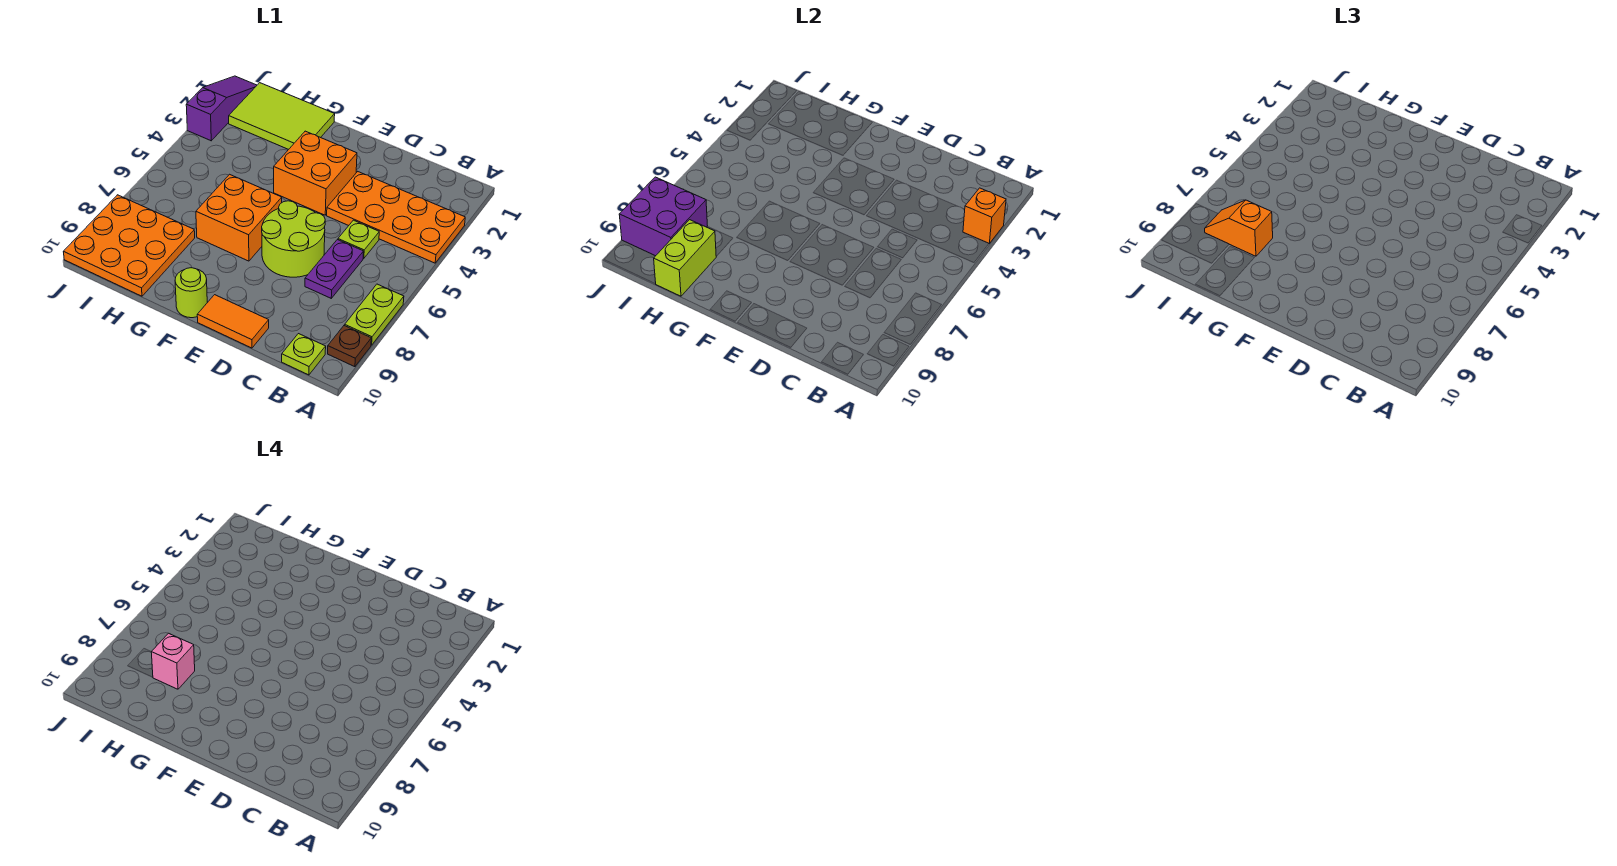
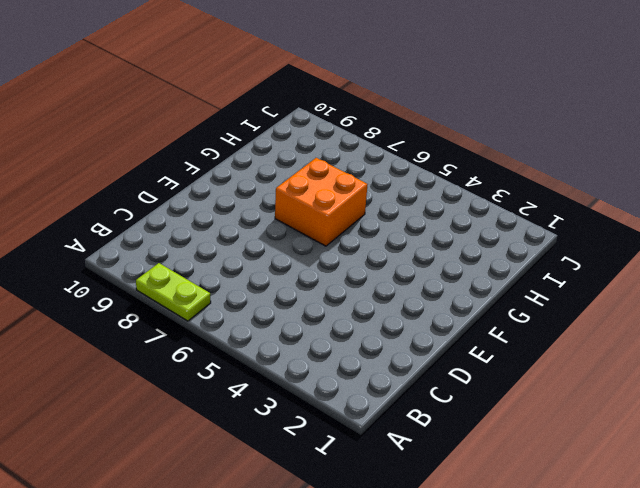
none -> orange 2x4 plate [327,172,465,263]
none -> brown 1x1 plate [328,325,371,367]
none -> lime 1x1 plate [282,334,326,375]

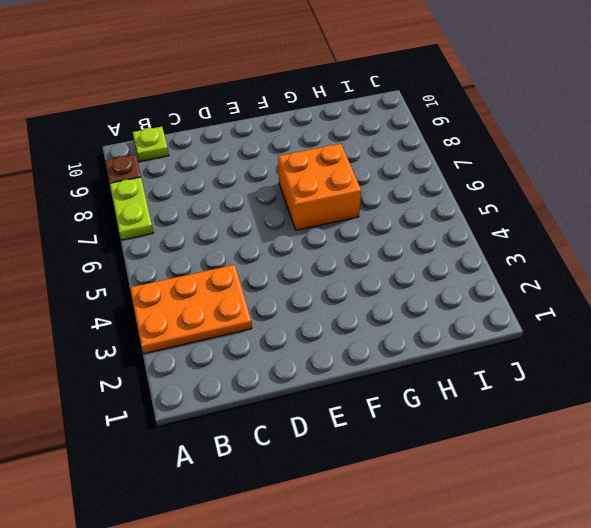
orange 2x3 plate [130,265,252,353] -> orange 2x4 plate [327,172,465,263]
none -> lime 1x1 plate [338,220,379,258]
none -> purple 1x2 plate [305,240,364,298]
none -> lime 2x2 round brick [262,201,325,277]

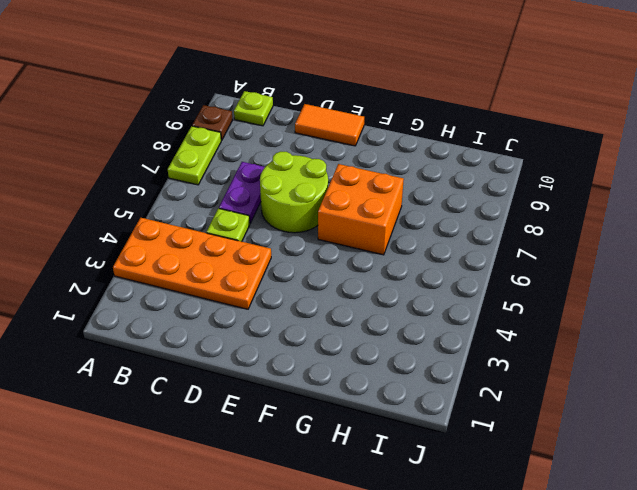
none -> orange 2x2 brick [274,131,357,215]
none -> lime 1x1 round brick [175,268,207,318]
none -> lime 2x3 tile [229,83,335,149]

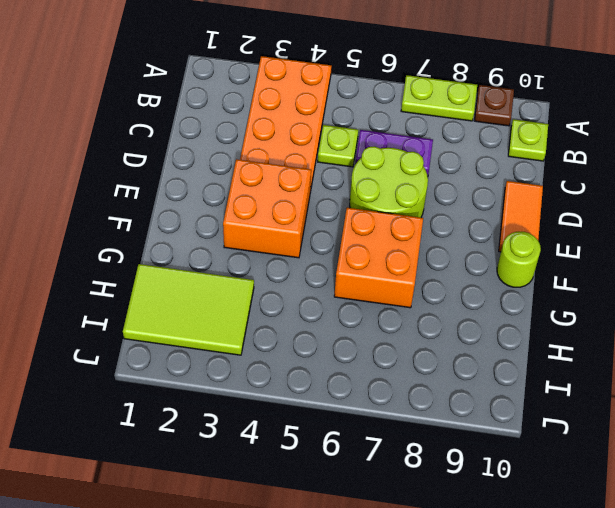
lime 2x3 tile [123,264,254,355] -> lime 2x3 tile turned to [229,83,335,149]
none -> orange 3x3 plate [64,195,195,296]
none -> purple 1x3 slope [186,76,257,141]
none -> orange 1x1 brick [963,188,1006,243]

